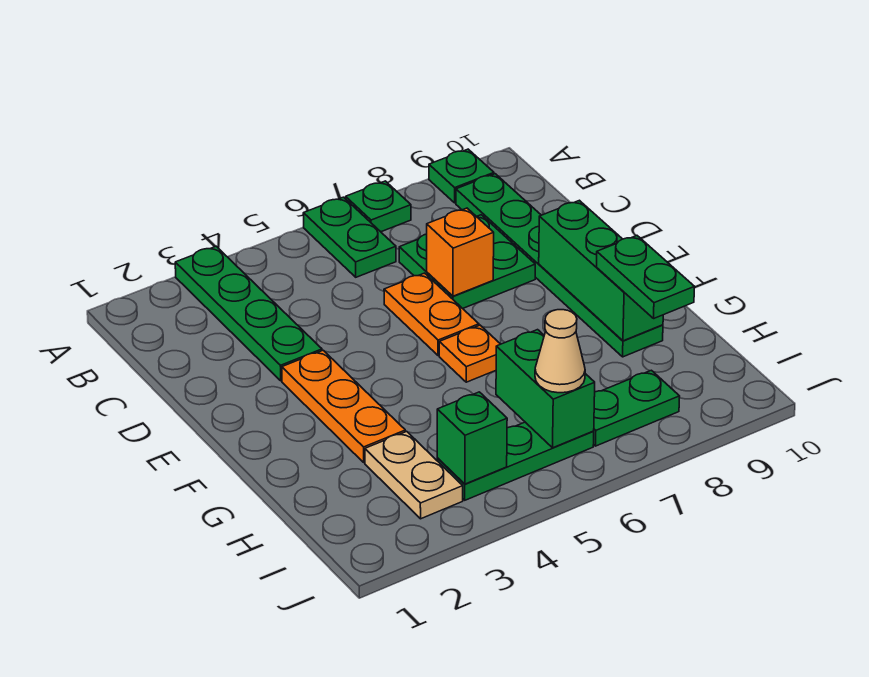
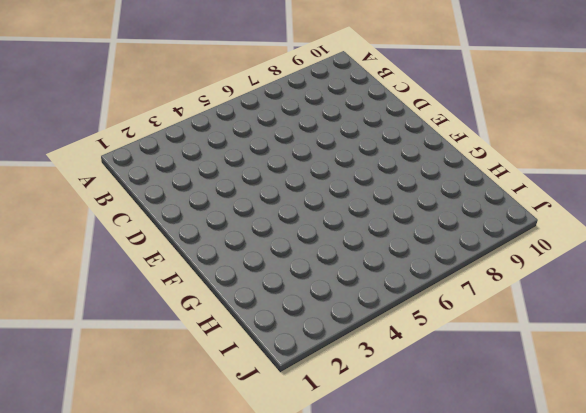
none -> green 1x4 plate [175,246,322,381]
none -> green 1x2 plate [303,197,396,277]
none -> green 1x1 plate [346,181,411,232]

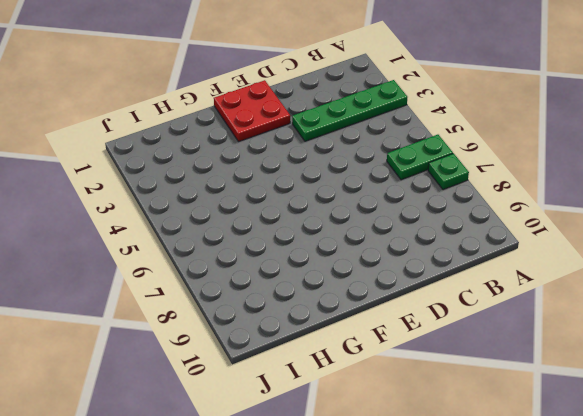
red 2x2 plate [214,80,290,142] -> none
none -> green 1x1 plate [429,149,494,203]
none -> green 1x6 plate [456,174,663,357]
none -> green 2x2 plate [399,215,535,309]

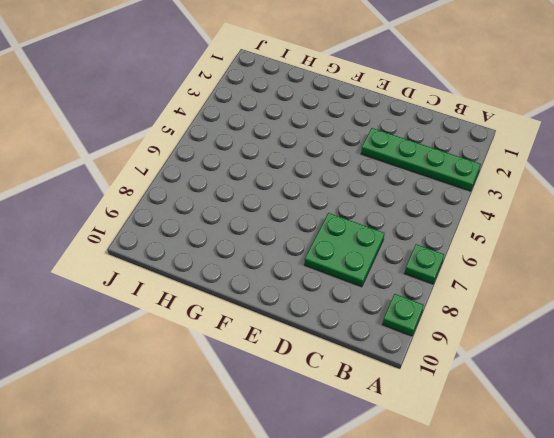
none -> green 1x2 plate [303,197,396,277]
none -> green 1x6 plate [456,174,663,357]
none -> orange 1x2 plate [384,273,479,356]

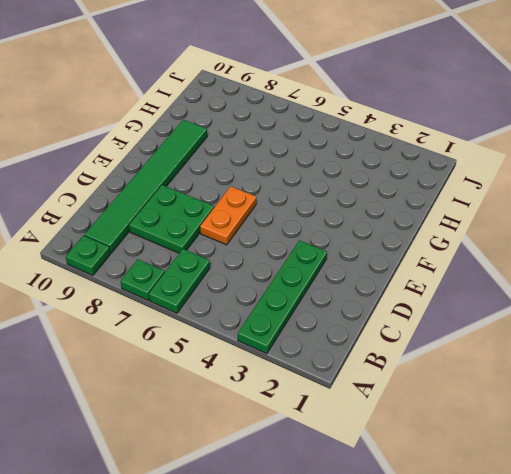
green 1x6 tile [85,120,207,253] -> green 1x6 plate [456,174,663,357]
none -> orange 1x3 plate [282,350,405,463]
none -> orange 1x1 plate [439,325,500,382]
none -> tan 1x2 plate [365,431,463,519]

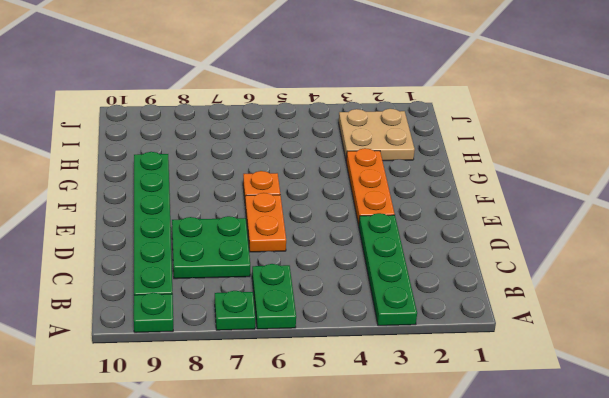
tan 2x2 plate [339,109,415,161] -> tan 1x2 plate [365,431,463,519]
none -> green 1x3 plate [437,422,594,500]
none -> green 1x2 plate [594,370,680,446]
none -> orange 1x1 brick [427,208,494,296]

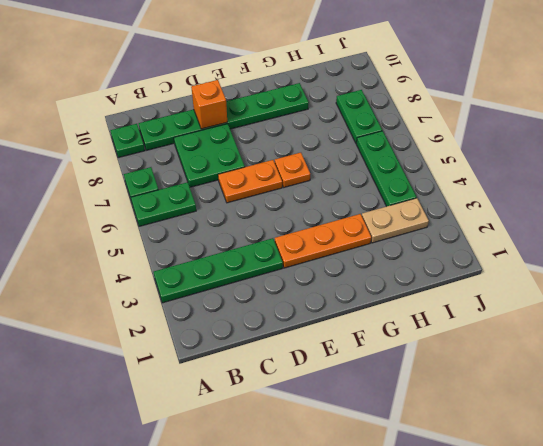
orange 1x1 brick [191,80,227,129] -> orange 1x1 brick moved to [427,208,494,296]
none -> green 1x3 brick [539,200,663,341]
none -> green 1x2 brick [496,330,595,448]
none -> green 1x1 brick [437,392,507,484]

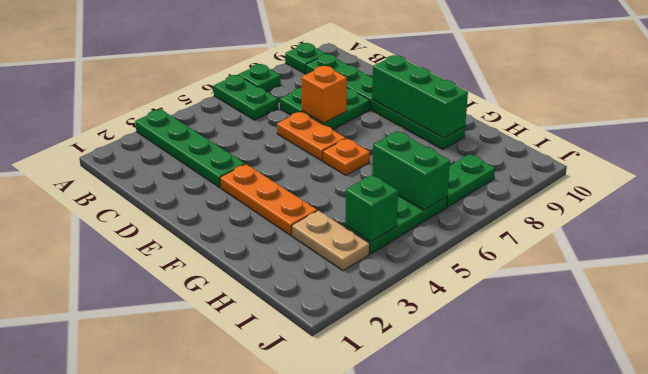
none -> green 1x2 plate [597,236,694,318]
none -> tan 1x1 cone [535,310,585,393]

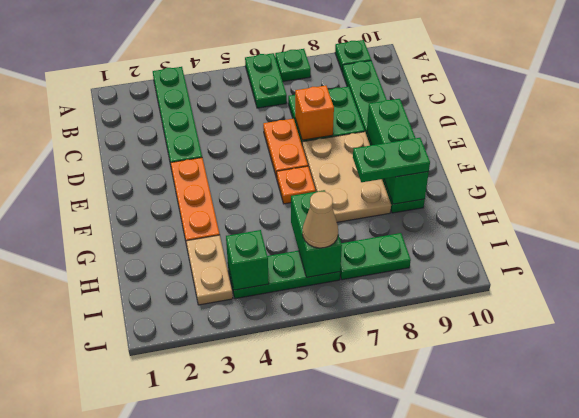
tan 2x3 plate [302,132,391,222] -> none
green 1x2 plate [353,138,430,182] -> green 1x2 plate turned to [597,236,694,318]

